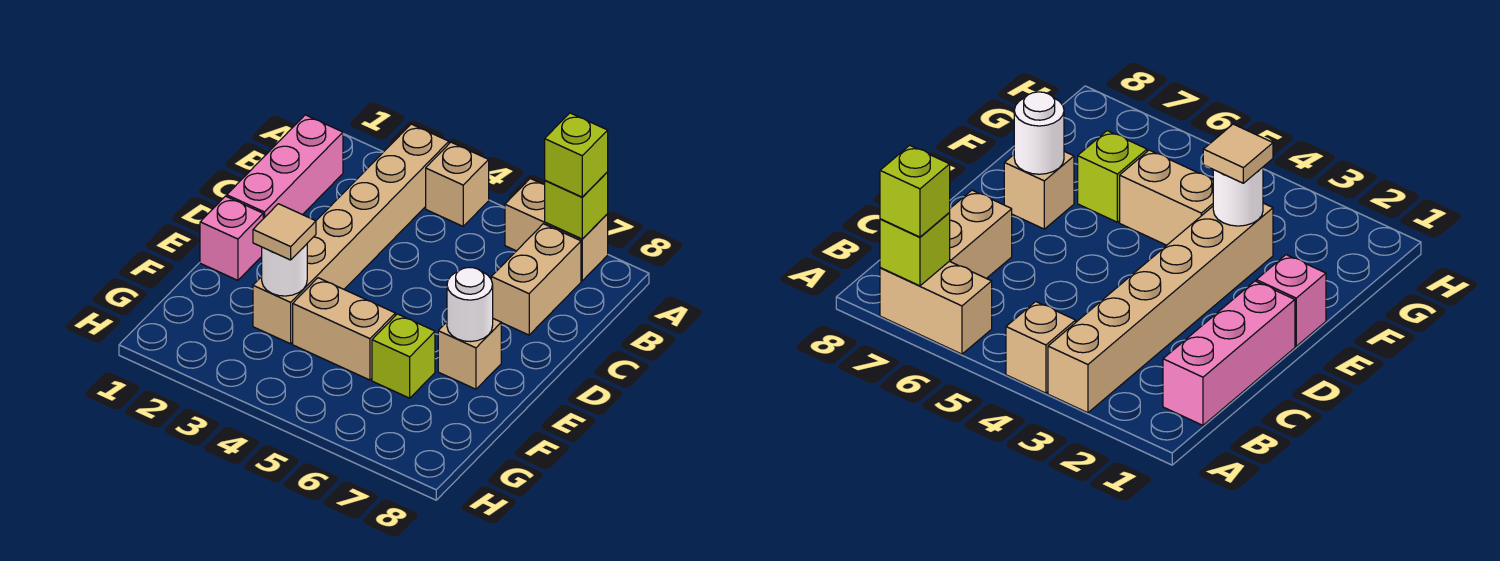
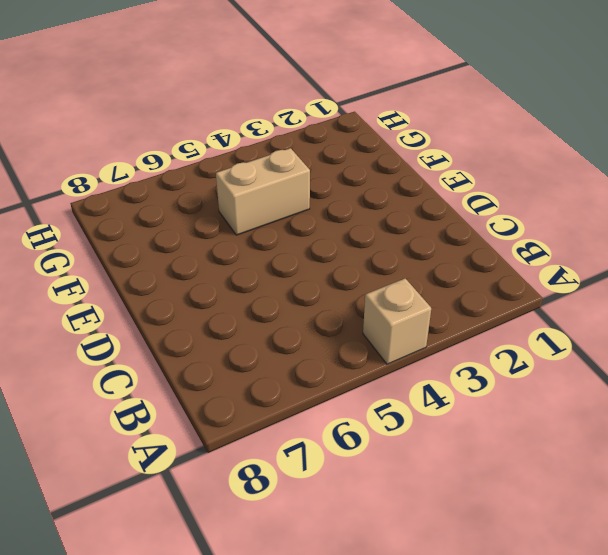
none -> tan 1x6 brick [253,124,449,344]
none -> tan 1x2 brick [505,179,608,281]
none -> pink 1x3 brick [227,115,343,219]

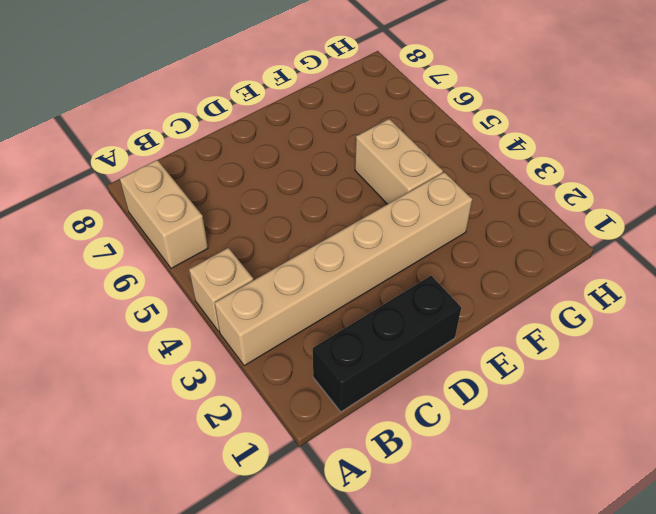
black 1x3 brick [313,276,461,412] -> pink 1x3 brick [227,115,343,219]
none -> tan 1x2 brick [491,224,581,335]
none -> pink 1x1 brick [200,196,263,280]
none -> tan 1x1 brick [438,319,501,389]

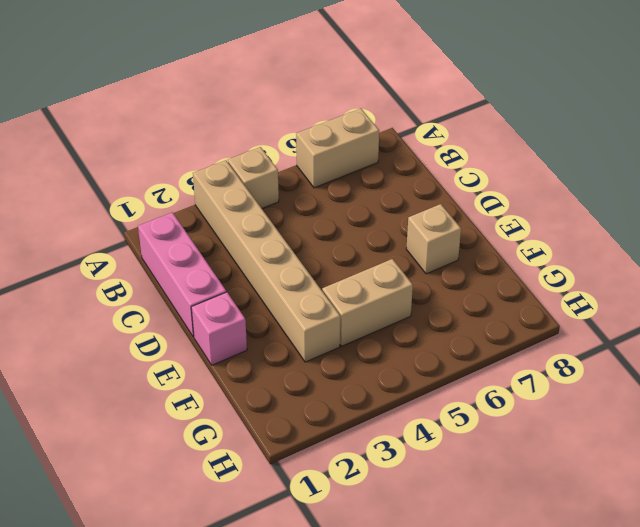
none -> tan 1x2 brick [491,224,581,335]
none -> lime 1x1 brick [372,314,435,398]
none -> lime 1x1 brick [545,172,608,239]

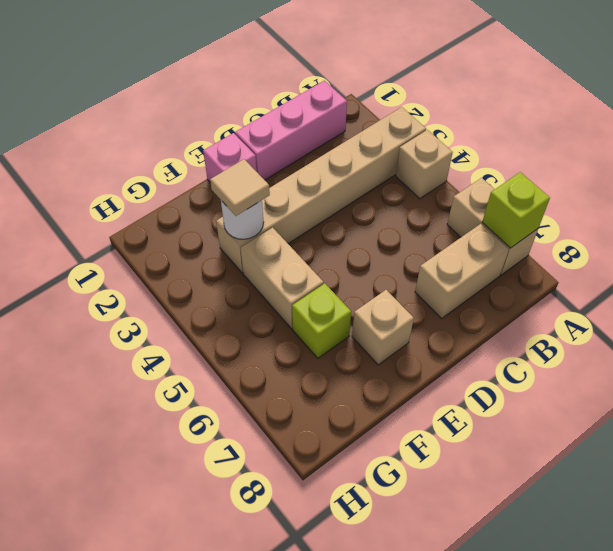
none -> white 1x1 round brick [447,267,493,342]
none -> lime 1x1 brick [545,113,608,197]

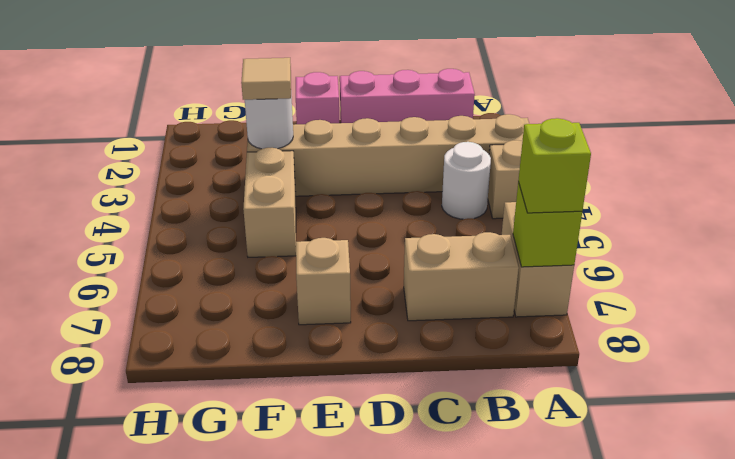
white 1x1 round brick [442,142,491,219] -> white 1x1 round brick moved to [447,267,493,342]
none -> lime 1x1 brick [372,314,435,398]

